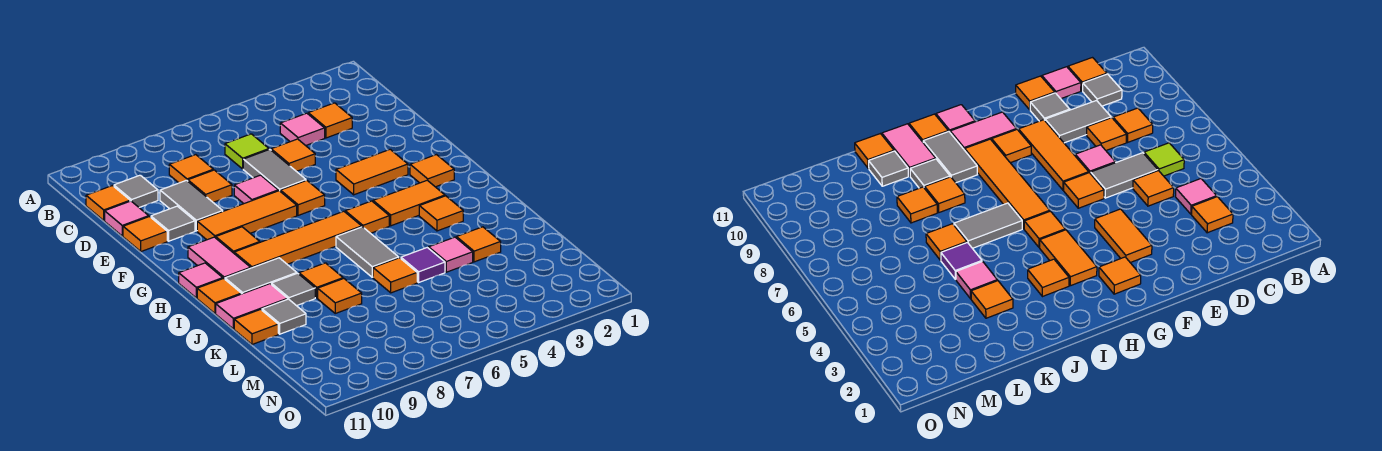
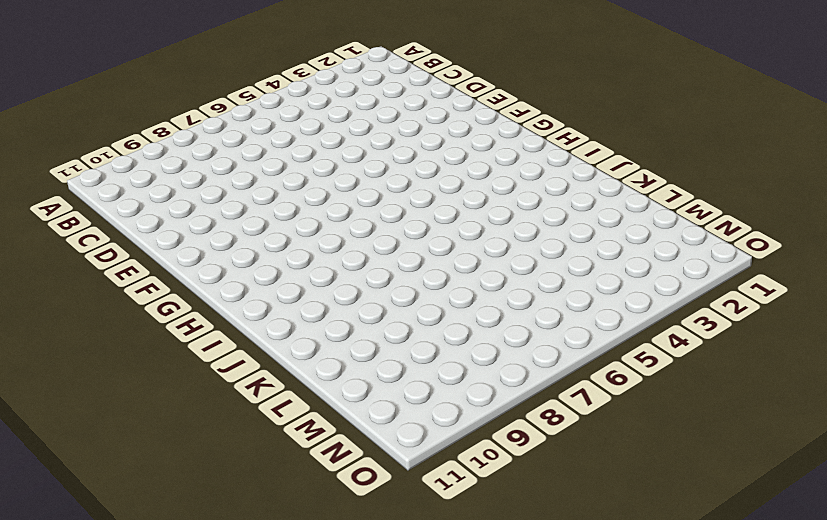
none -> orange 1x1 tile [308,103,352,138]
none -> pink 1x1 tile [280,113,325,146]
none -> lime 1x1 tile [225,134,269,169]
none -> orange 1x1 tile [169,155,213,183]

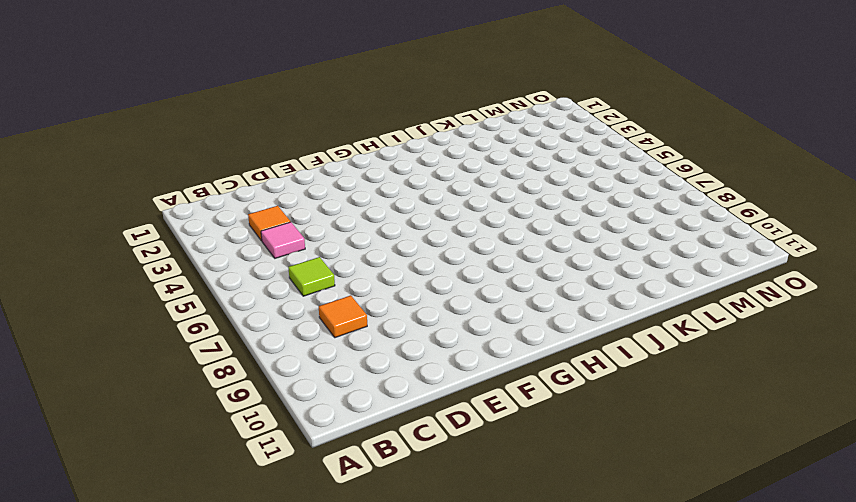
none -> grey 1x1 tile [114,175,158,207]
none -> orange 1x1 tile [86,186,130,220]
none -> orange 1x1 tile [271,139,315,171]
none -> grey 1x2 tile [243,149,306,192]

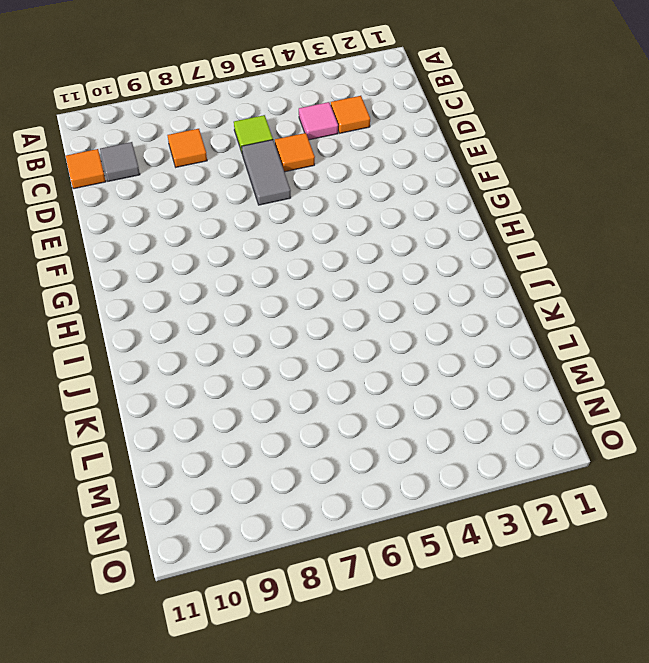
none -> orange 1x1 tile [188,170,232,202]
none -> grey 1x2 tile [160,180,223,231]
none -> pink 1x1 tile [105,201,149,236]
none -> pink 1x1 tile [234,175,278,203]

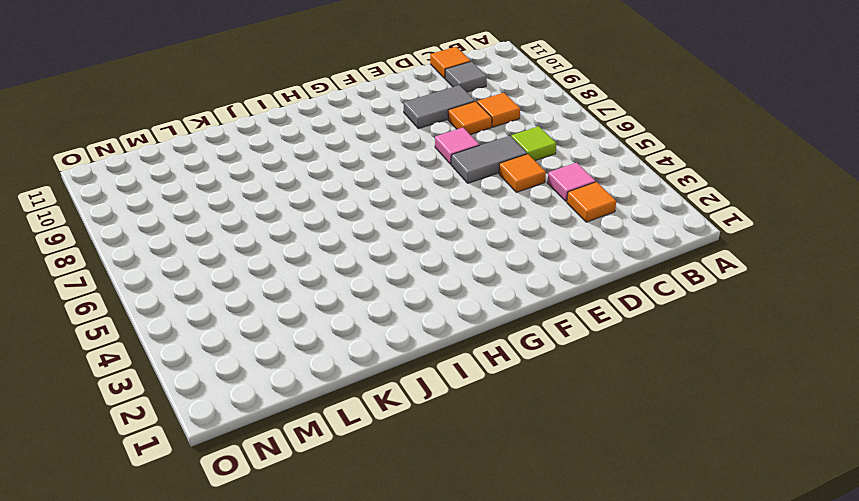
none -> pink 1x1 tile [105,201,149,236]
none -> grey 1x1 tile [151,206,195,241]
none -> orange 1x1 tile [123,217,167,251]
none -> orange 1x2 tile [336,149,408,195]

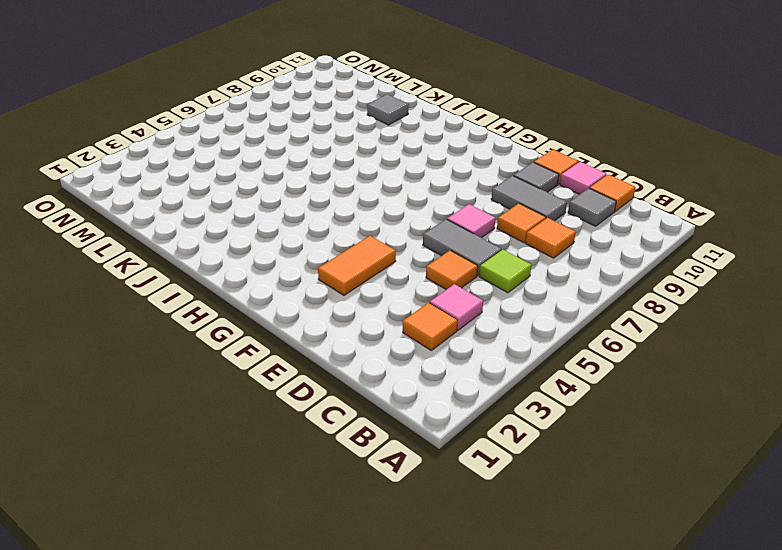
none -> orange 1x1 tile [281,180,325,215]
none -> orange 1x3 tile [197,191,297,240]
none -> orange 1x1 tile [410,155,454,187]
none -> orange 1x1 tile [216,227,260,253]

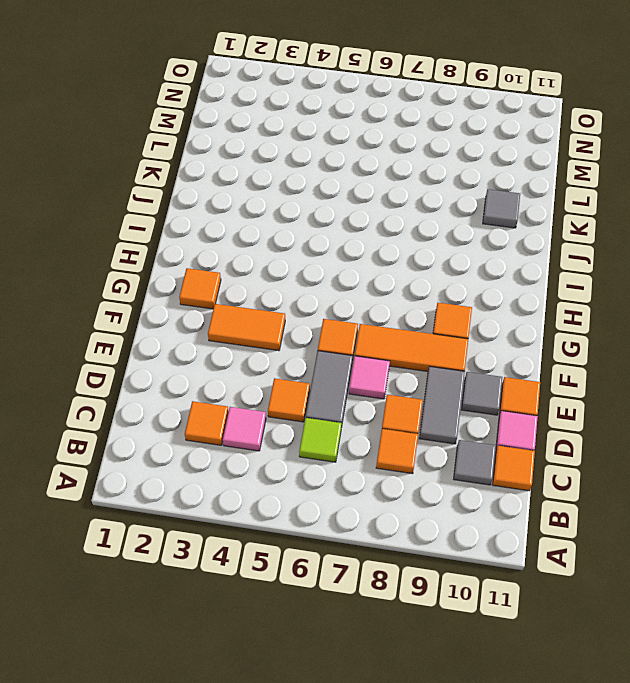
none -> pink 1x2 tile [188,237,251,279]
none -> orange 1x2 tile [373,180,445,226]
none -> orange 1x1 tile [345,201,389,233]
none -> orange 1x4 tile [234,211,362,268]

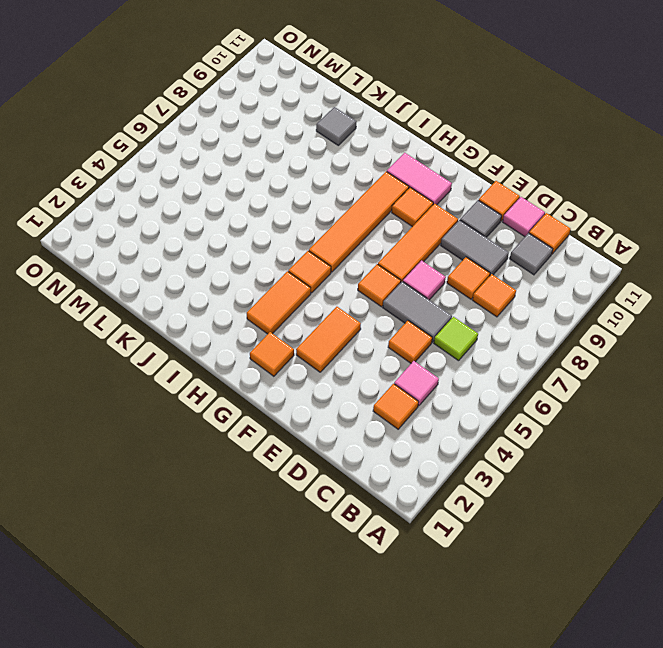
none -> pink 1x1 tile [179,263,223,298]
none -> orange 1x1 tile [419,196,463,231]
none -> grey 1x2 tile [336,227,399,277]
none -> grey 1x2 tile [225,258,297,294]

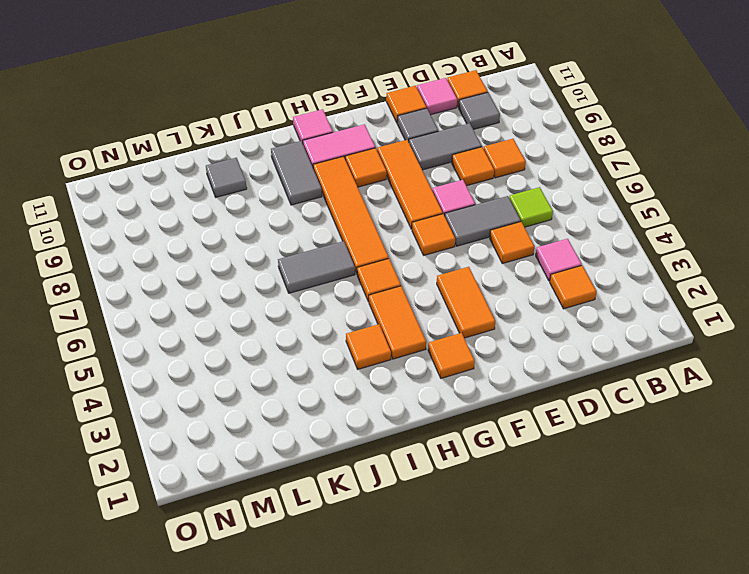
none -> orange 1x1 tile [197,279,241,313]
none -> orange 1x1 tile [299,263,343,298]
none -> grey 1x1 tile [271,273,315,306]
none -> pink 1x2 tile [216,284,288,329]

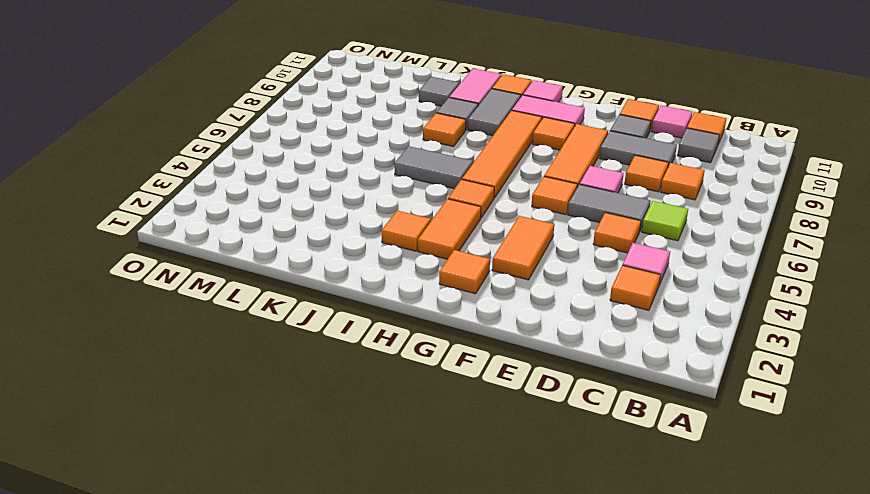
none -> orange 1x1 tile [456,227,501,262]
none -> pink 1x1 tile [429,237,473,272]
none -> purple 1x1 tile [401,248,445,282]
none -> orange 1x1 tile [373,258,417,293]

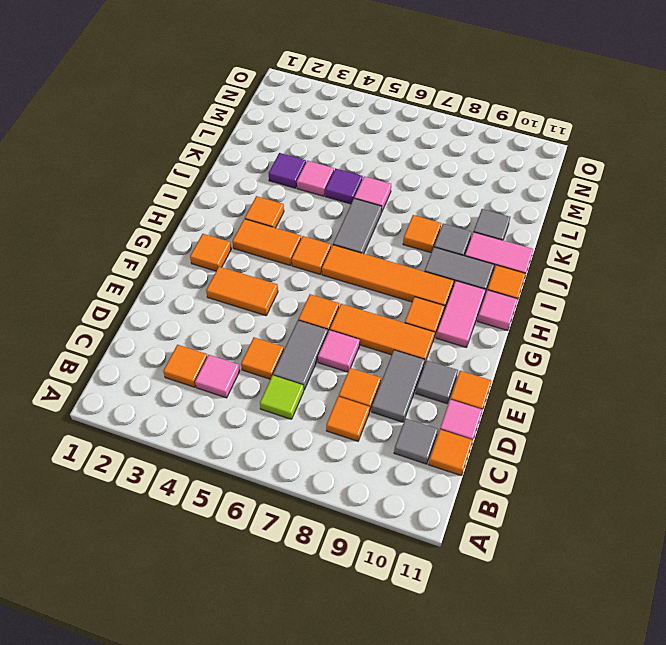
purple 1x1 tile [268,153,306,188] -> orange 1x1 tile [456,227,501,262]
pink 1x1 tile [354,176,391,212] -> orange 1x1 tile [373,258,417,293]
none -> orange 1x1 tile [318,279,362,313]
none -> orange 1x1 tile [234,309,278,344]

